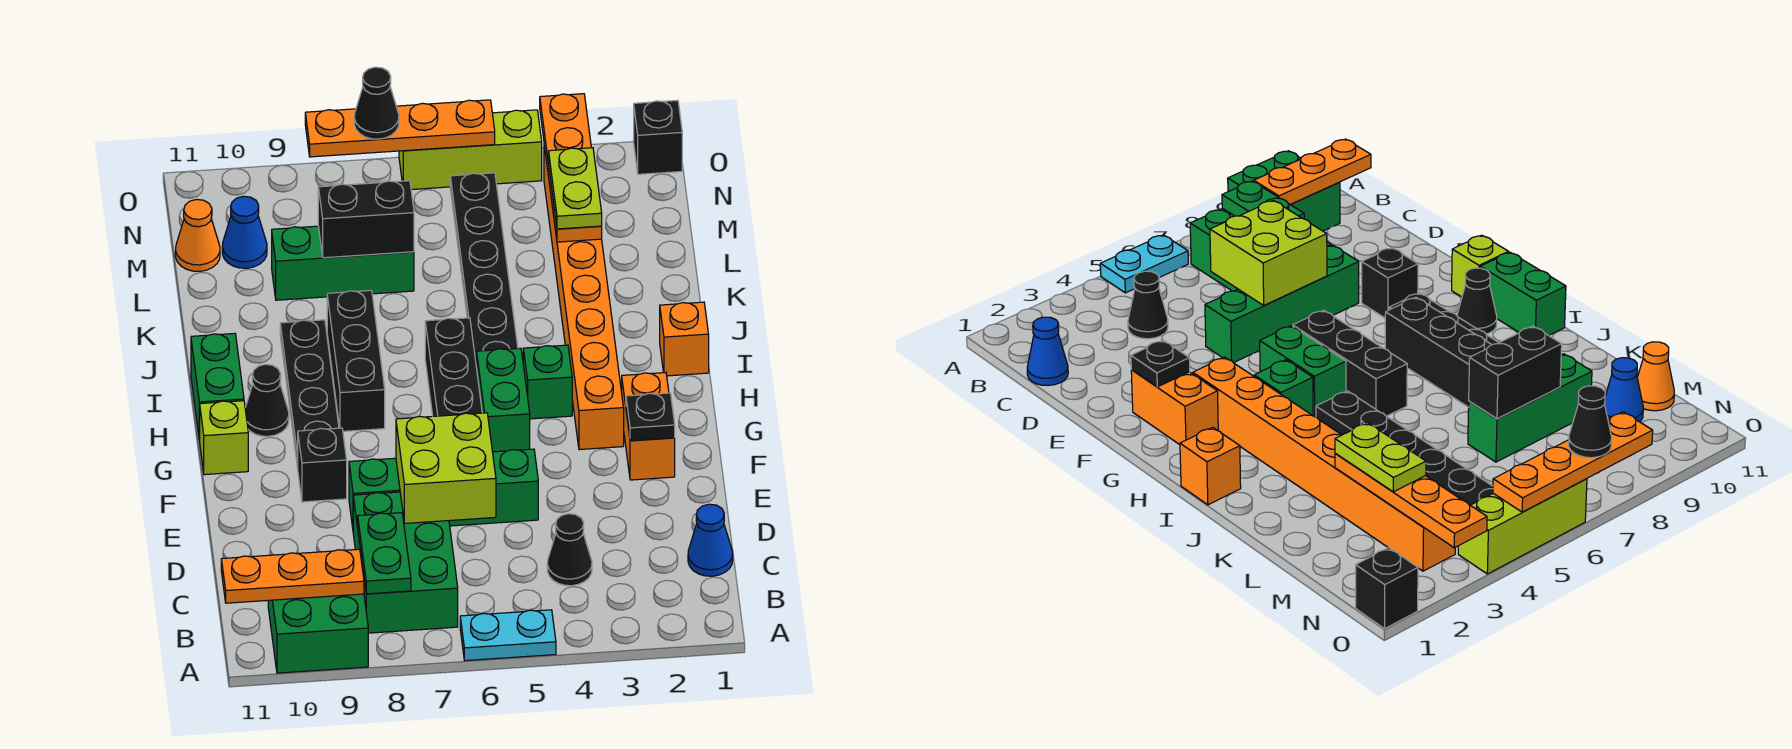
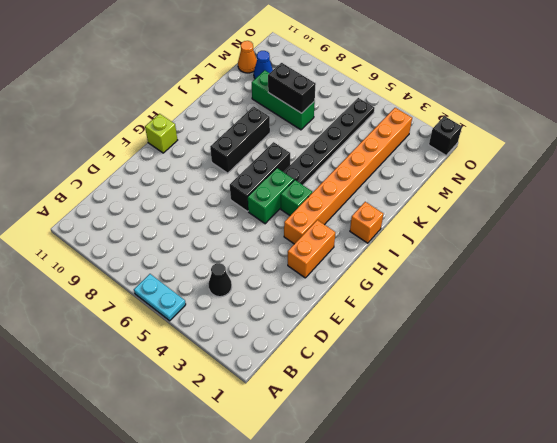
none -> green 2x2 brick [268,594,368,673]
none -> green 2x3 brick [353,492,458,633]
none -> blue 1x1 cone [688,504,733,576]
none -> green 1x4 brick [349,449,538,527]

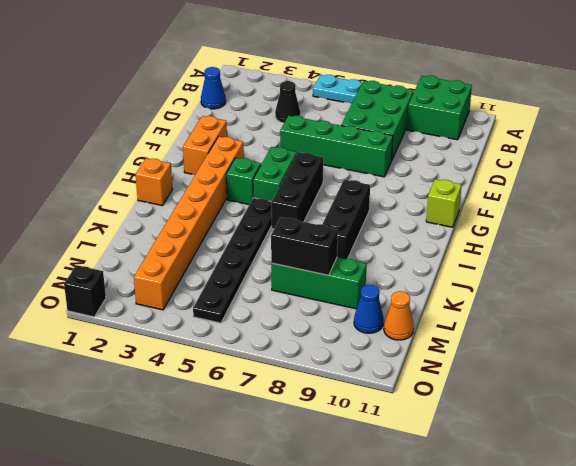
none -> black 1x1 brick [298,428,347,502]
none -> black 1x4 plate [280,320,339,468]
none -> black 1x1 cone [245,364,289,436]
none -> green 1x2 brick [191,333,244,441]

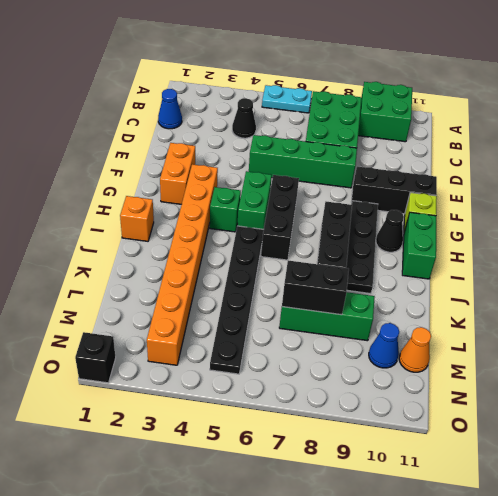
black 1x3 brick [351,167,437,214] -> black 1x1 brick [298,428,347,502]
none -> lime 1x3 brick [399,110,542,190]
none -> green 1x2 plate [358,513,411,594]
none -> orange 1x3 plate [221,549,364,603]
none -> lime 2x2 brick [396,413,496,523]

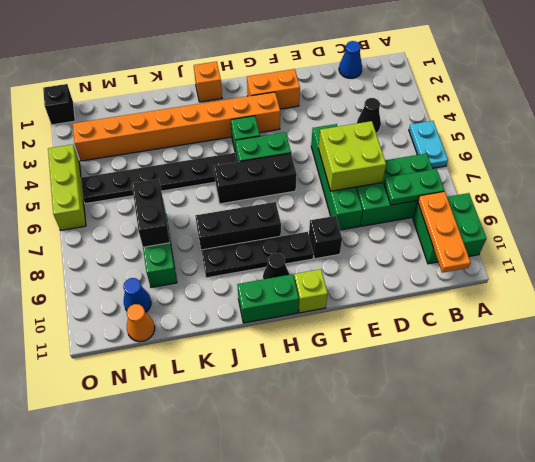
none -> black 1x1 plate [626,393,675,441]
none -> orange 1x4 plate [540,94,602,242]
none -> orange 1x4 plate [305,100,495,157]
none -> lime 1x2 plate [549,148,602,229]

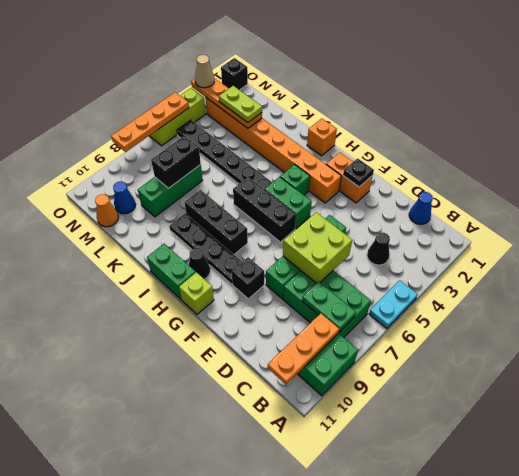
tan 1x1 cone [195,55,214,88] -> none
none -> black 1x1 cone [354,67,399,139]

